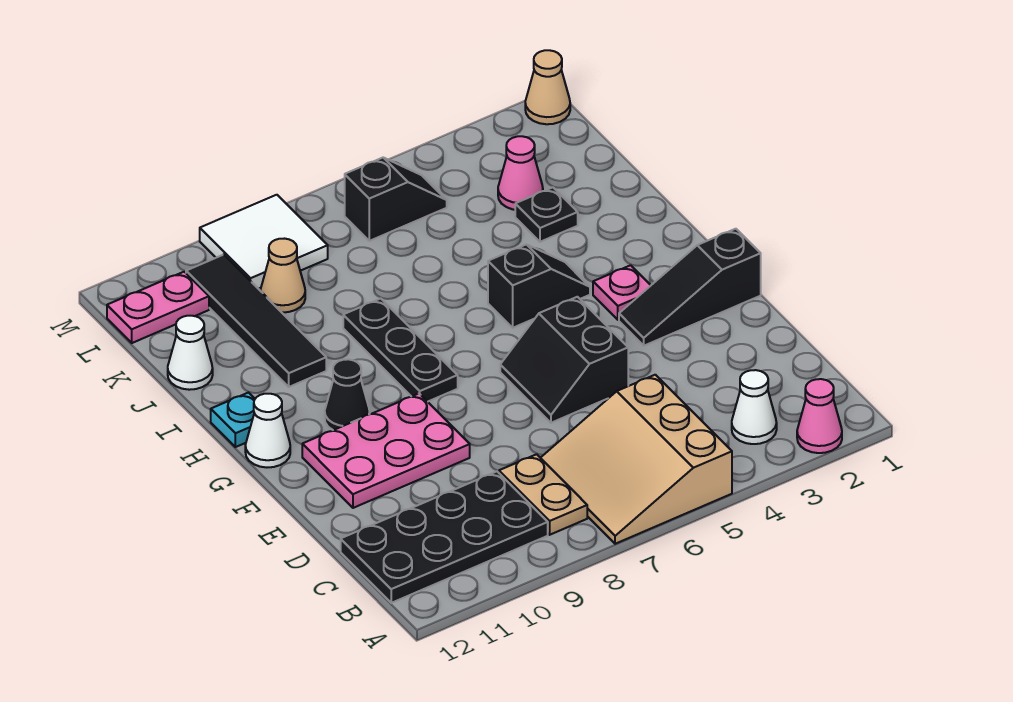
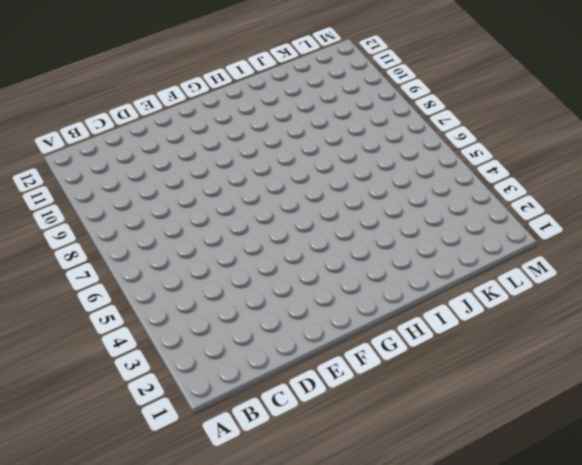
none -> pink 1x1 cone [797,379,842,453]
none -> tan 3x3 slope [541,375,732,544]
none -> white 1x1 cone [732,370,777,444]

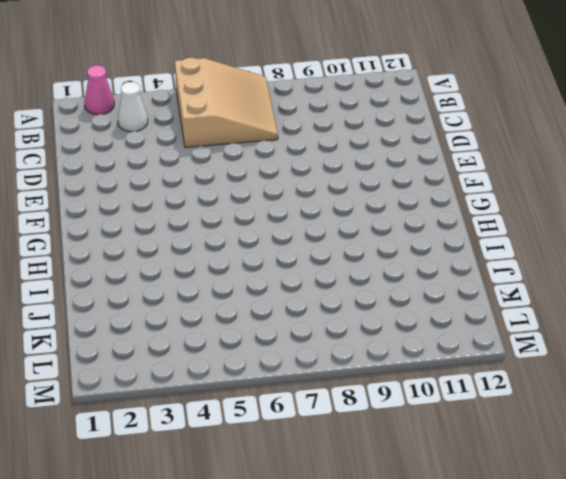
none -> tan 1x2 plate [499,454,587,535]
none -> black 2x4 plate [341,471,548,603]
none -> black 2x2 slope [500,297,628,423]

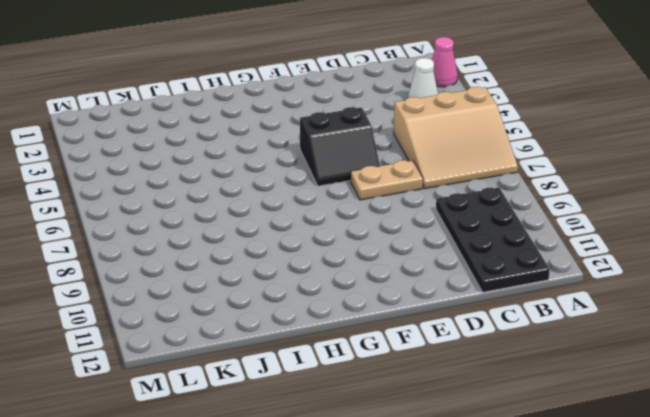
tan 1x2 plate [351,160,423,200] -> tan 1x2 plate moved to [499,454,587,535]
none -> pink 2x3 plate [302,394,470,508]
none -> black 1x3 slope [619,229,761,346]
none -> pink 1x1 plate [593,265,651,320]

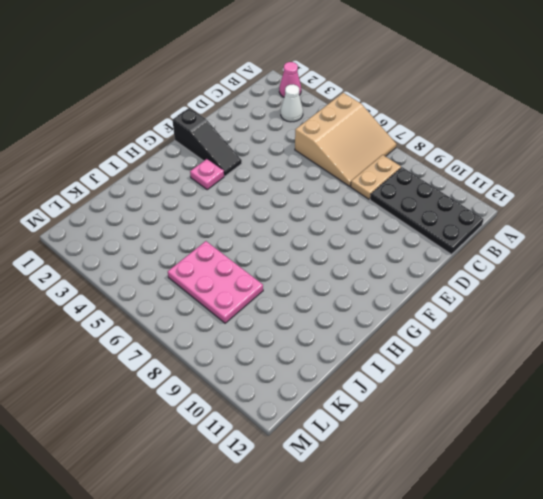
pink 2x3 plate [168,241,263,323] -> pink 2x3 plate moved to [302,394,470,508]
none -> black 2x2 slope [500,297,628,423]
none -> black 1x3 plate [343,299,458,402]
none -> black 1x1 cone [325,359,370,430]

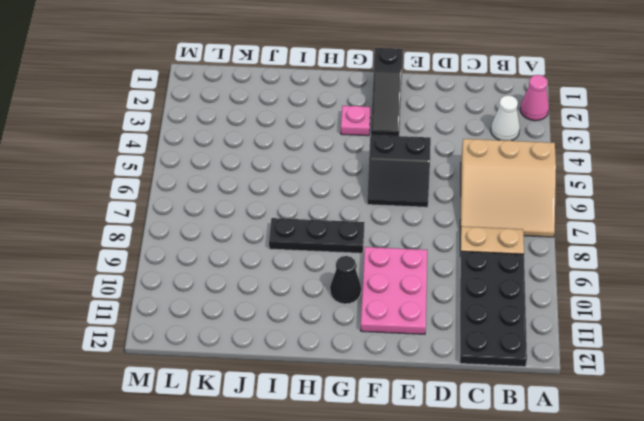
none -> white 1x1 cone [245,394,290,467]
none -> black 1x2 slope [488,244,590,328]
none -> cyan 1x1 plate [211,393,255,447]

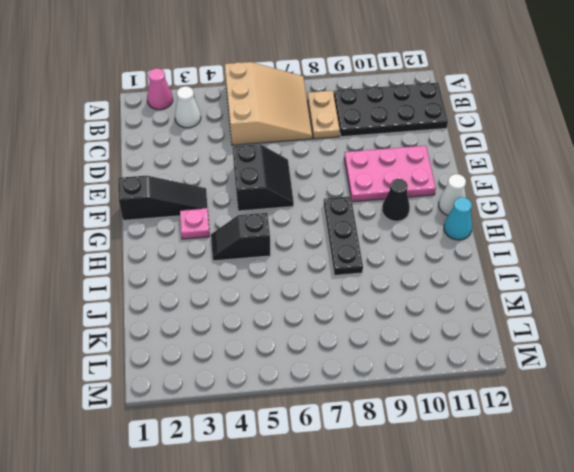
cyan 1x1 cone [444,197,472,240] -> cyan 1x1 plate [211,393,255,447]
none -> black 1x4 tile [186,255,326,387]
none -> black 1x1 plate [515,187,578,242]
none -> white 1x1 cone [168,316,213,390]

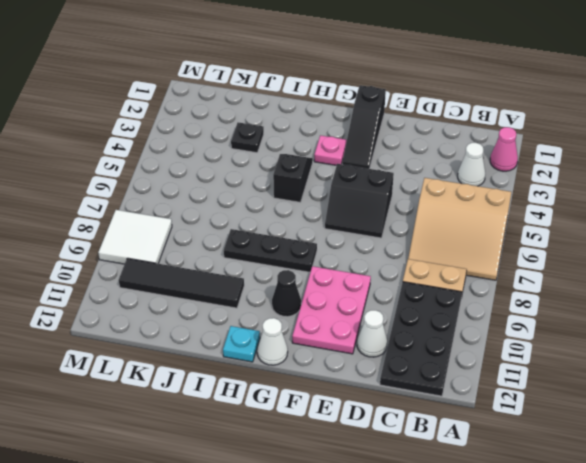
white 1x1 cone [357,310,387,357] -> white 1x1 cone moved to [168,316,213,390]
none -> pink 1x1 cone [498,136,543,210]
none -> tan 1x1 cone [260,239,305,312]
none -> black 1x2 slope [345,158,447,241]

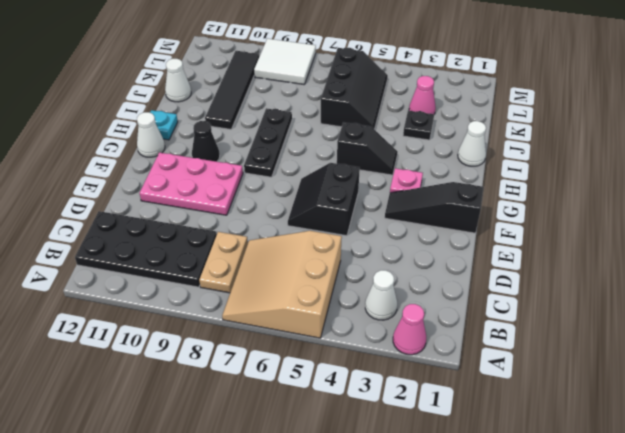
white 1x1 cone [458,121,486,166] -> none
black 2x3 slope [321,48,388,130] -> black 1x2 slope [345,158,447,241]
none -> tan 1x1 cone [260,239,305,312]
none -> pink 1x2 plate [107,272,209,343]
none -> tan 1x1 cone [525,50,570,124]

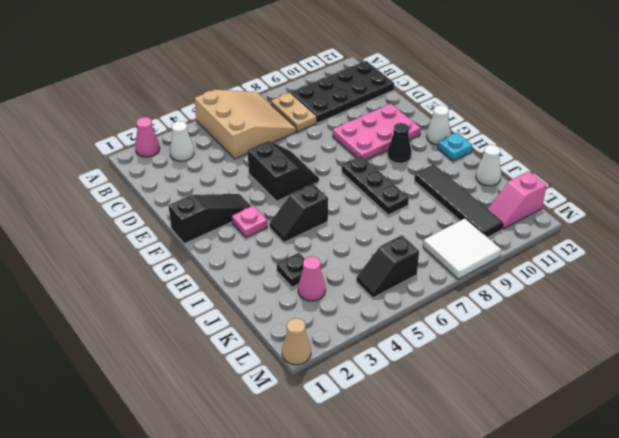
pink 1x2 slope [488,171,547,229] -> pink 1x2 plate [107,272,209,343]
none -> tan 1x1 cone [260,239,305,312]

